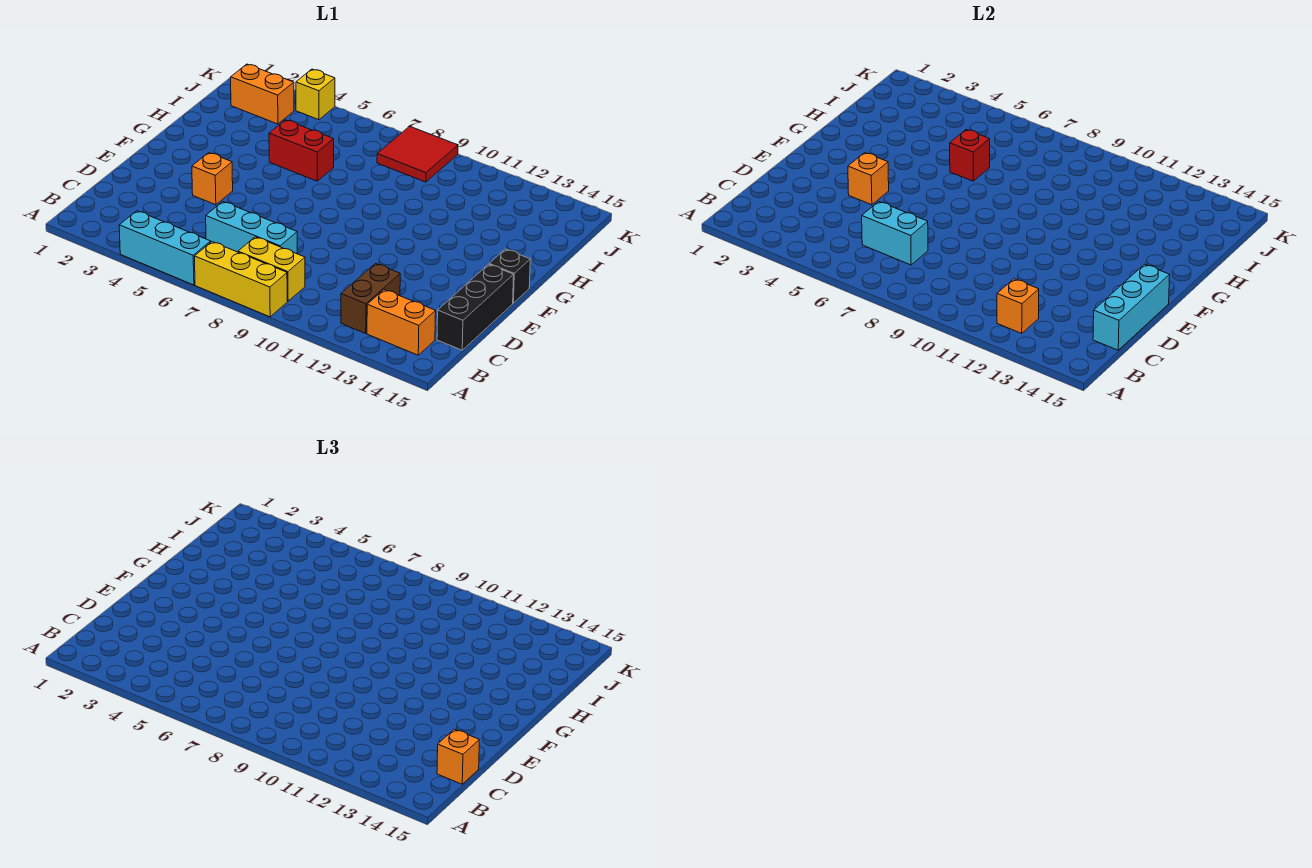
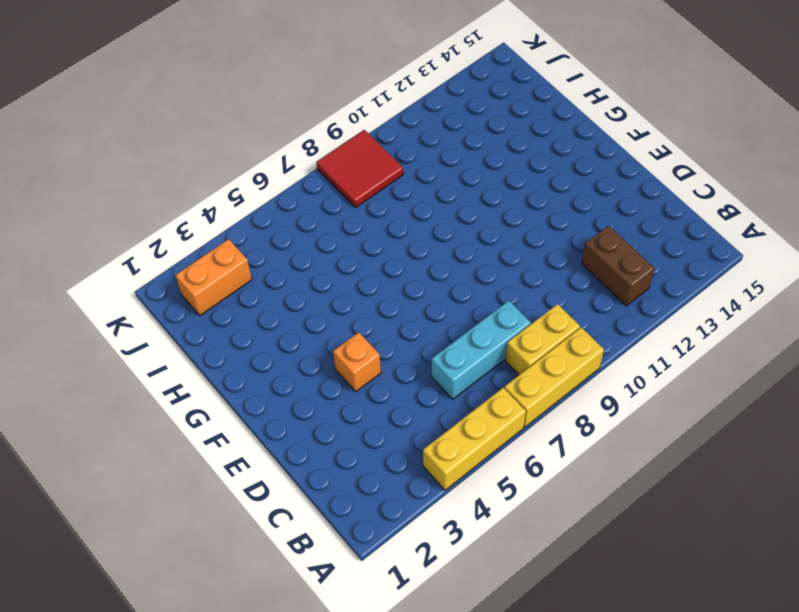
yellow 1x3 brick [423,388,526,490] -> cyan 1x3 brick [119,211,211,285]
none -> orange 1x2 brick [367,290,436,355]
none -> black 1x3 brick [437,264,514,350]
none -> black 1x1 brick [489,249,530,303]

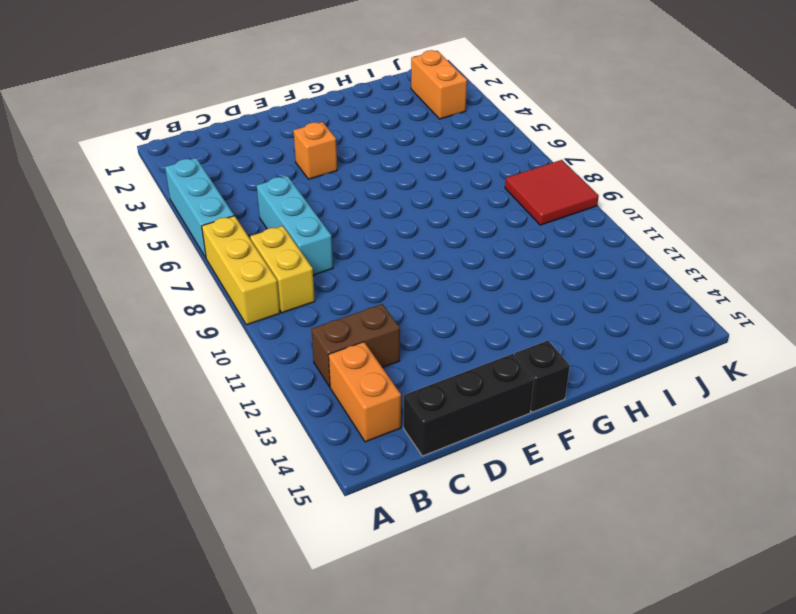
none -> red 1x2 brick [269,120,334,181]
none -> yellow 1x1 brick [296,69,335,120]
none -> orange 1x1 brick [997,279,1039,333]

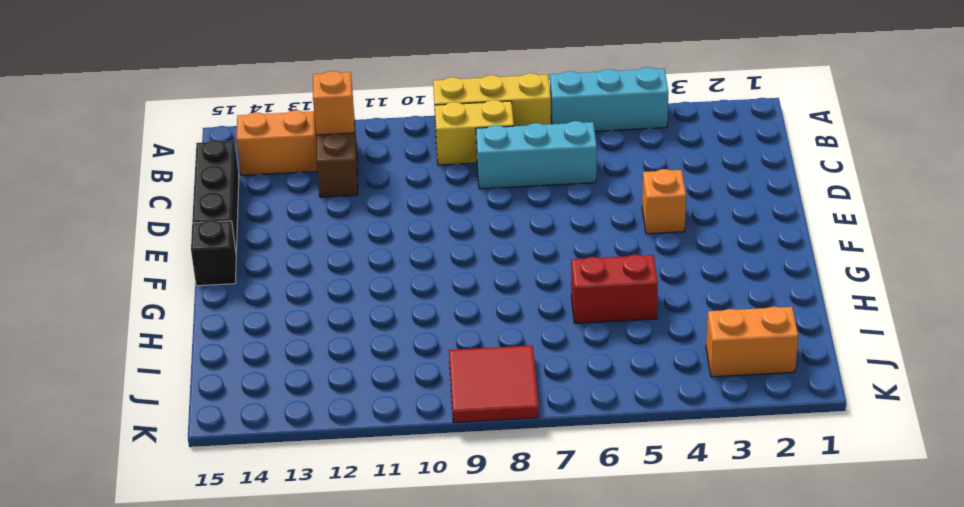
none -> yellow 1x1 brick [296,69,335,120]
none -> cyan 1x2 brick [862,202,928,265]
none -> cyan 1x3 brick [1093,264,1170,350]

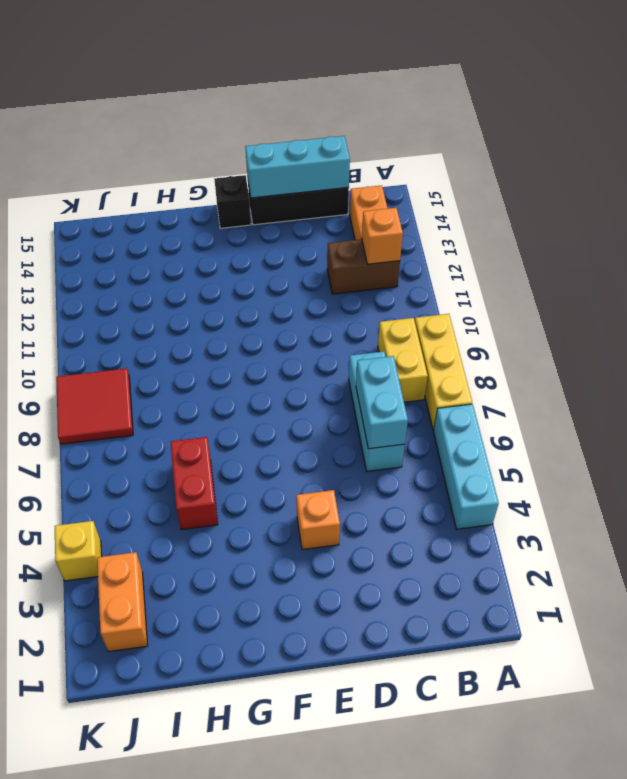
none -> orange 1x1 brick [848,153,889,205]
none -> red 1x1 brick [950,130,990,181]
none -> orange 1x1 brick [437,729,479,784]

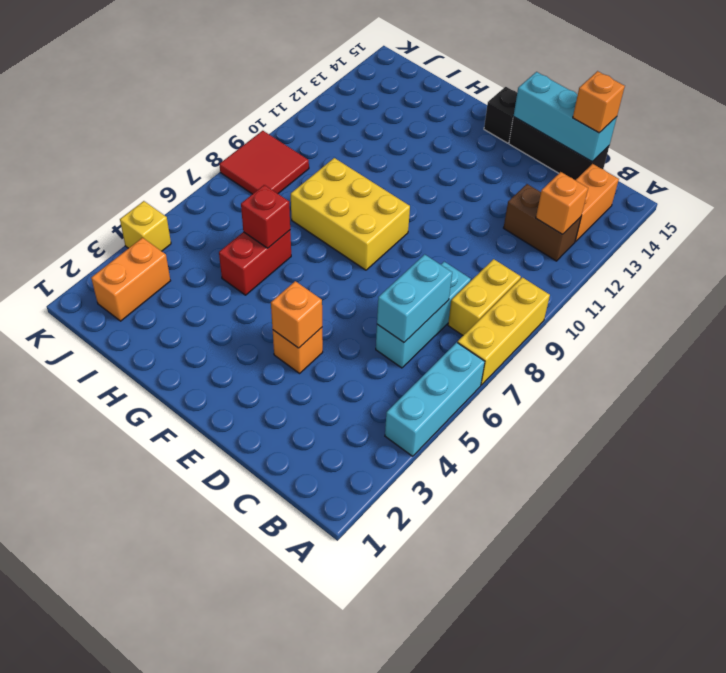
yellow 2x3 brick [291,158,410,270] -> none

